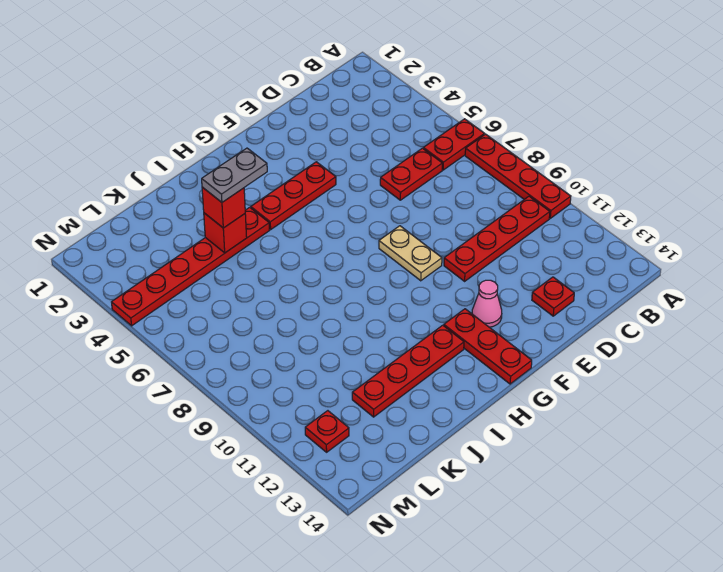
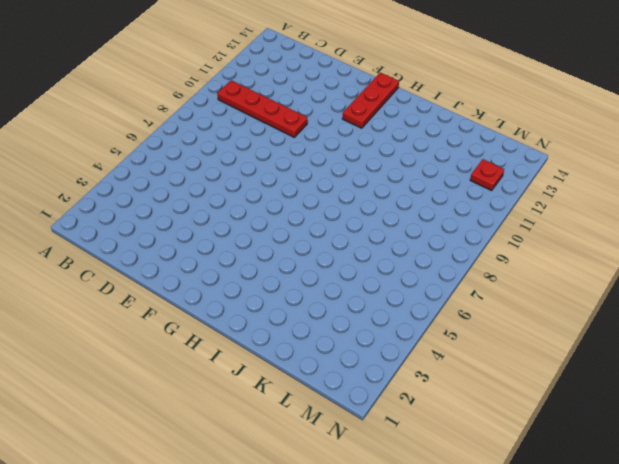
none -> red 1x2 plate [423,119,484,170]
none -> red 1x4 plate [465,134,571,218]
none -> red 1x2 plate [380,148,442,200]

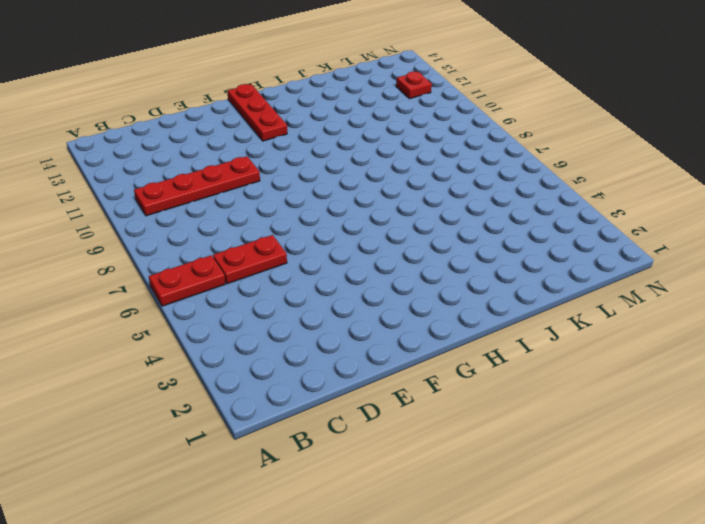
none -> red 1x4 plate [465,134,571,218]
none -> red 1x1 plate [532,277,574,316]
none -> red 1x3 plate [251,162,336,230]

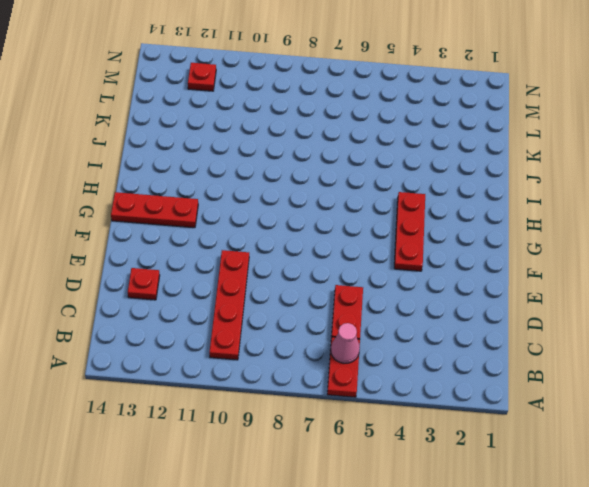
pink 1x1 cone [331,323,360,363] -> pink 1x1 cone moved to [472,280,502,327]
none -> red 1x4 plate [465,134,571,218]
none -> tan 1x2 plate [379,226,442,281]
none -> red 1x4 plate [352,325,464,417]

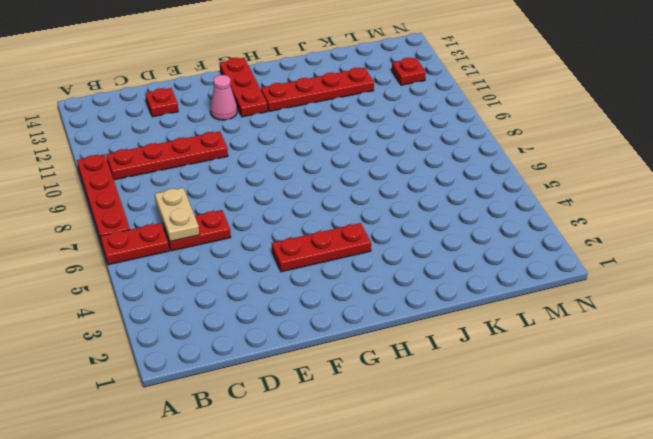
tan 1x2 plate [155,188,199,241] -> tan 1x2 plate moved to [379,226,442,281]
none -> red 1x6 plate [112,207,270,326]
none -> red 1x1 brick [204,213,247,253]
none -> red 1x1 brick [202,187,245,228]

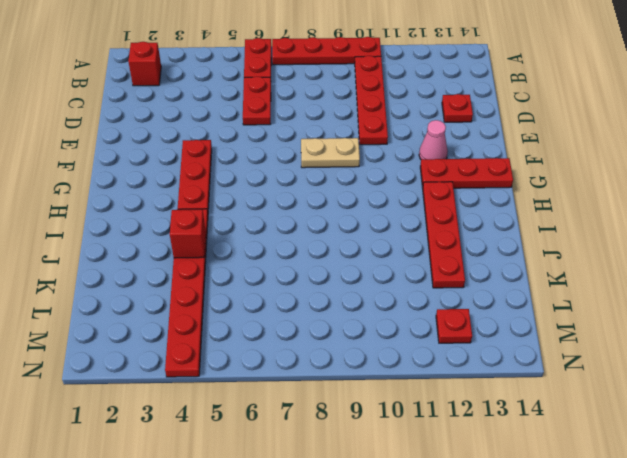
red 1x1 brick [128,42,161,86] -> red 1x1 brick moved to [202,187,245,228]
none -> grey 1x2 plate [202,148,267,202]

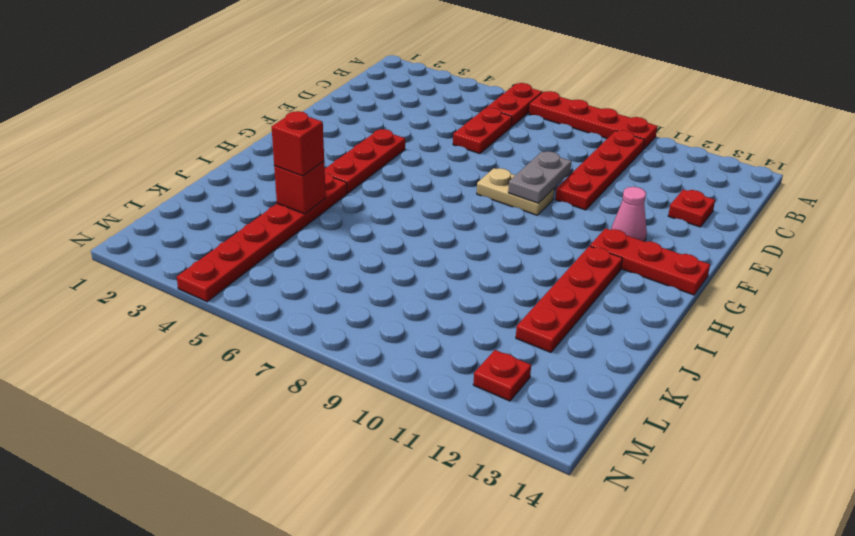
grey 1x2 plate [508,151,571,203] -> grey 1x2 plate moved to [202,148,267,202]

